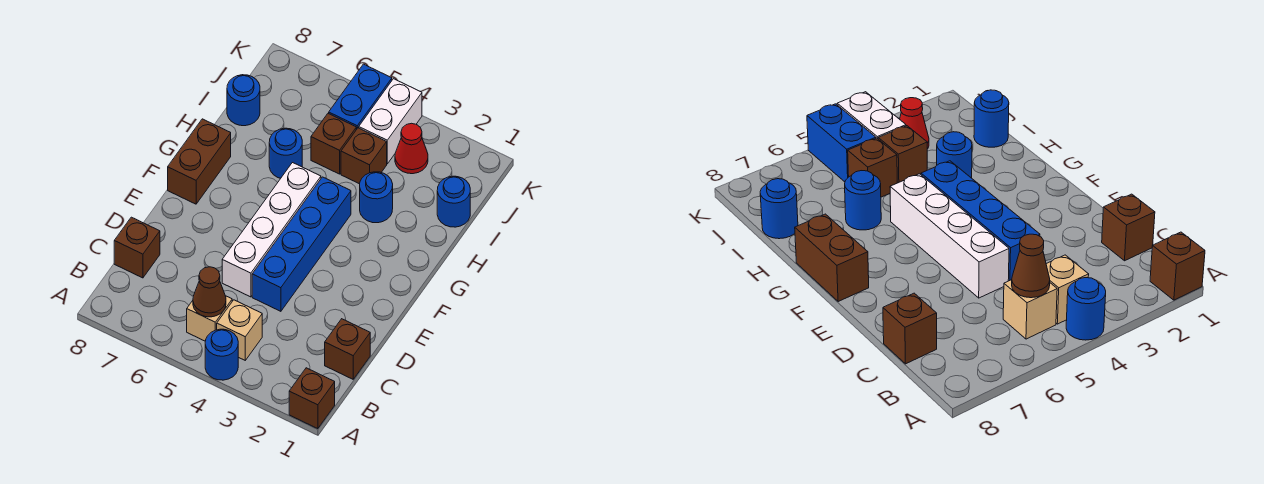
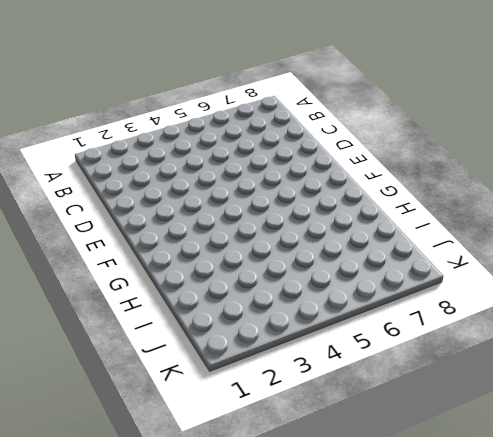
none -> brown 1x1 brick [289,368,335,429]
none -> blue 1x1 round brick [205,329,238,380]
none -> tan 1x1 brick [217,300,262,360]

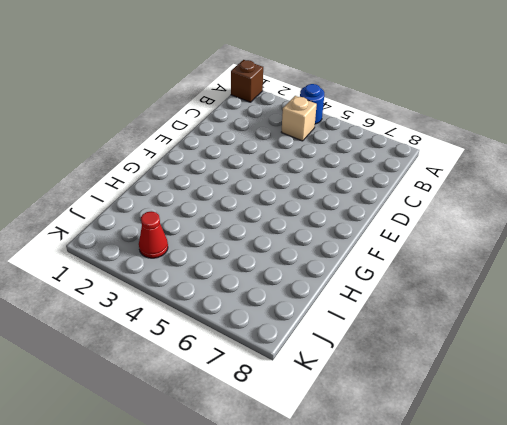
none -> tan 1x1 brick [187,296,232,341]
none -> brown 1x1 brick [325,319,370,379]
none -> brown 1x1 brick [114,217,160,278]

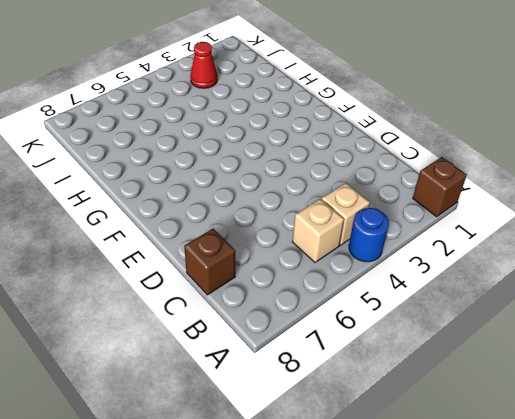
none -> brown 1x1 brick [325,319,370,379]
none -> blue 1x4 brick [252,177,351,311]
none -> white 1x4 brick [222,163,321,297]

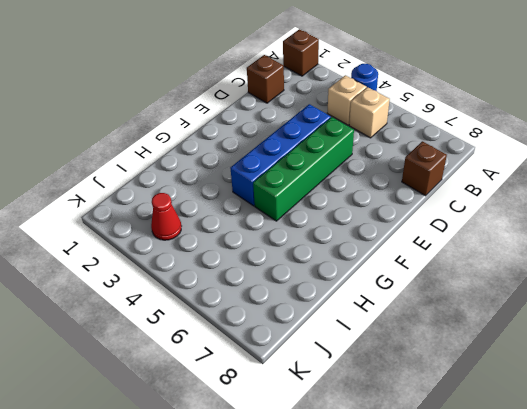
green 1x4 brick [253,117,354,221] -> white 1x4 brick [222,163,321,297]
none -> brown 1x2 brick [168,119,231,204]
none -> blue 1x1 round brick [360,172,393,223]
none -> blue 1x1 round brick [269,128,302,178]

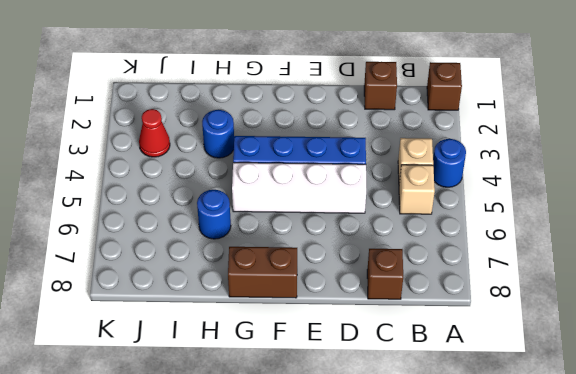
none -> blue 1x1 round brick [437,176,470,227]
none -> brown 1x1 brick [341,128,387,184]
none -> brown 1x1 brick [311,113,356,174]

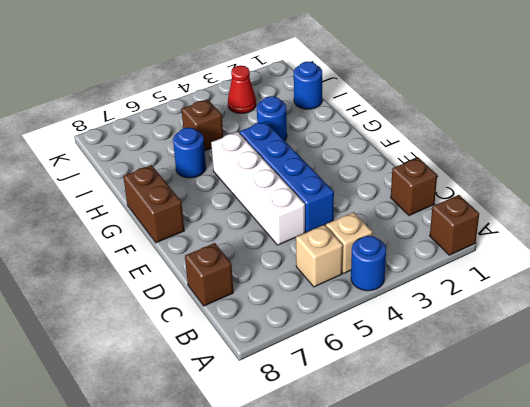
none -> brown 1x1 brick [341,128,387,184]
none -> blue 1x1 round brick [227,75,260,126]
none -> white 1x2 brick [359,79,422,164]

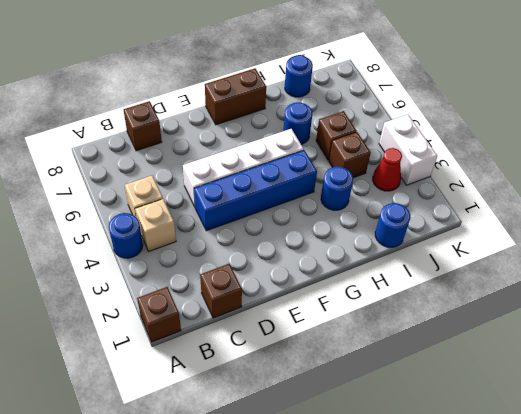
white 1x2 brick [379,115,437,185] -> white 1x2 brick turned to [359,79,422,164]
none -> blue 1x2 brick [329,64,392,130]
none -> brown 1x1 cone [193,267,226,317]

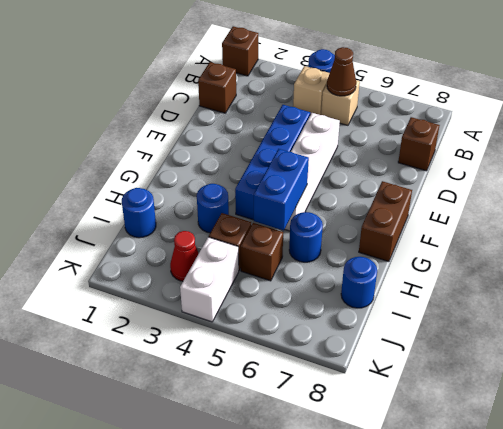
blue 1x2 brick [254,149,309,230] -> blue 1x2 brick moved to [329,64,392,130]

